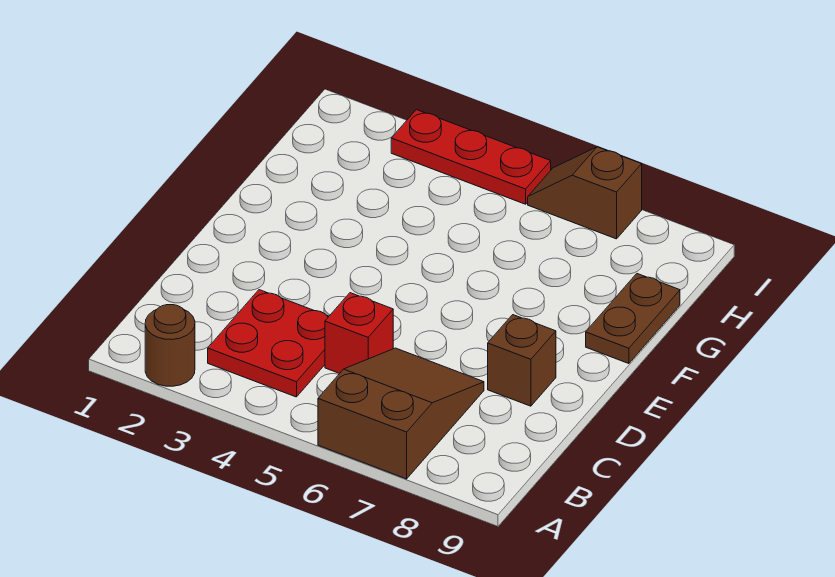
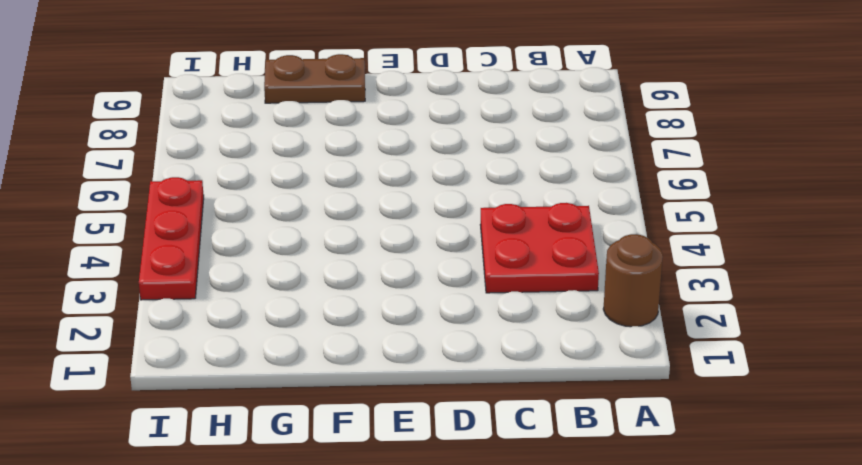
none -> brown 2x3 slope [318,348,484,479]
none -> red 1x1 brick [325,293,393,374]

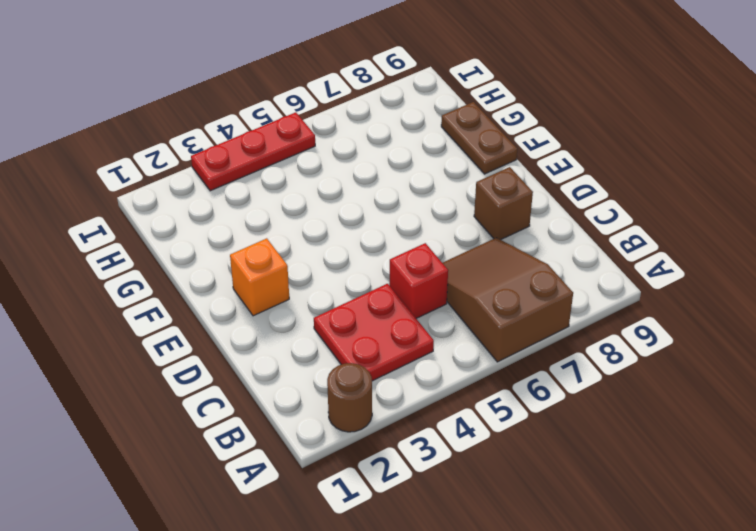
orange 1x1 brick [230,238,289,316] -> none
none -> brown 1x2 slope [528,147,642,239]

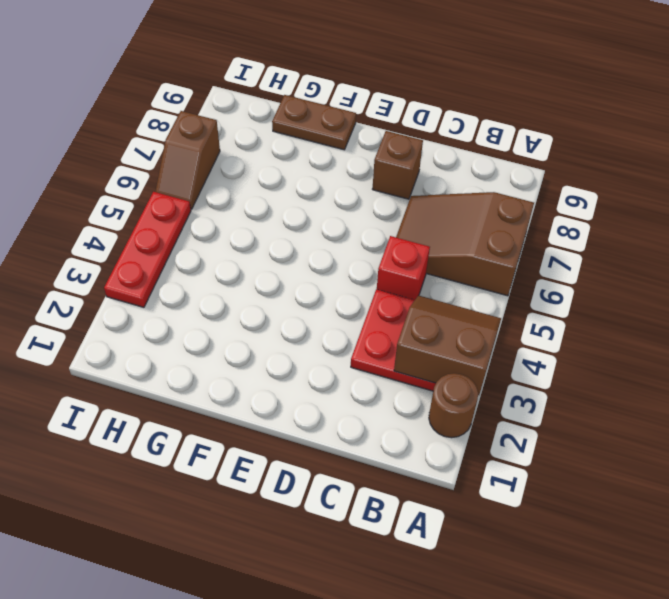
brown 2x2 slope [394,295,501,395] -> none

